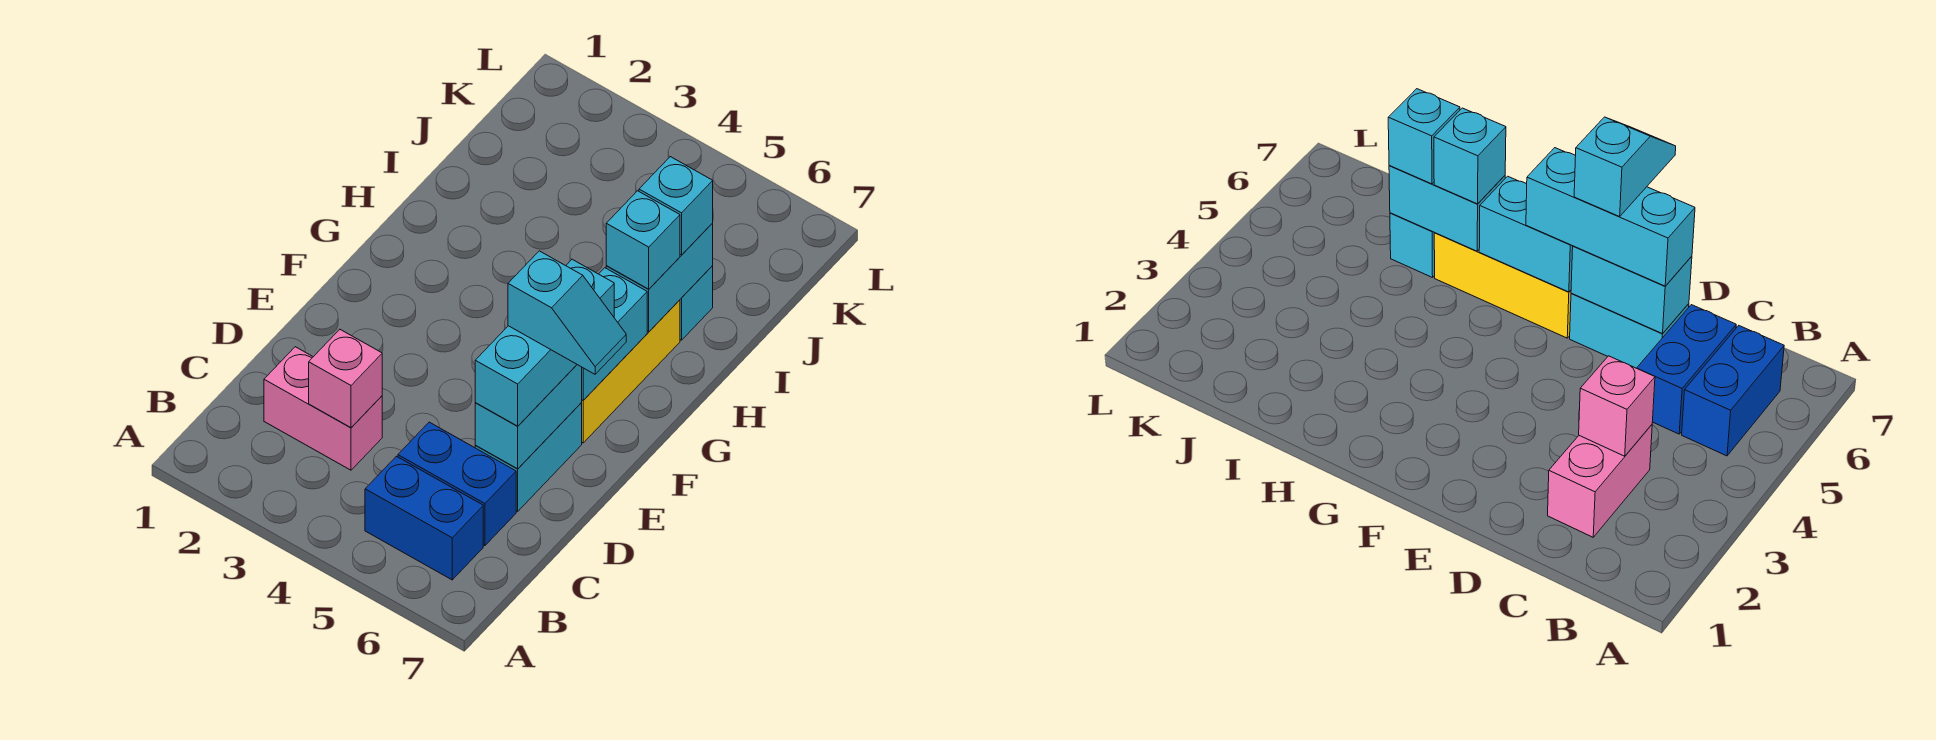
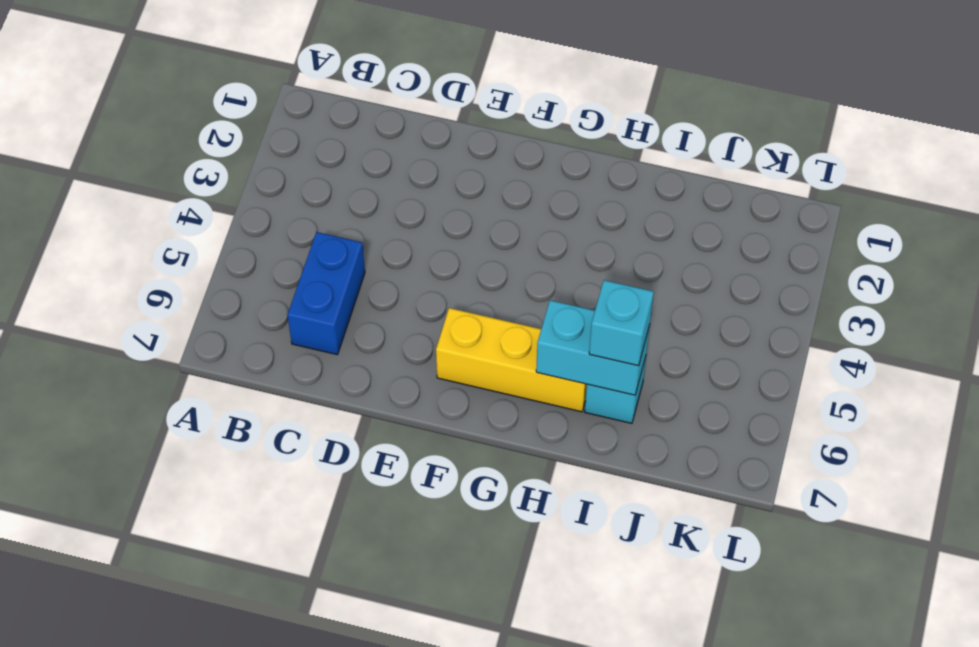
none -> blue 1x2 brick [365,456,483,580]
none -> pink 1x2 brick [264,347,382,470]
none -> cyan 1x2 brick [475,402,582,511]

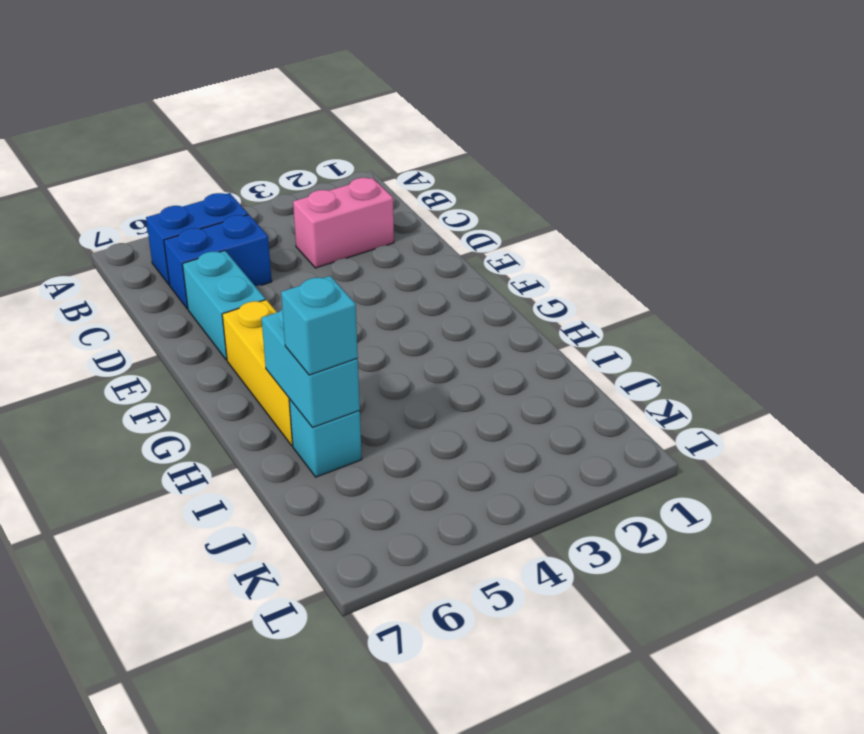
none -> pink 1x1 brick [309,329,382,427]
none -> cyan 1x2 brick [475,365,582,469]
none -> cyan 1x2 brick [582,268,647,400]

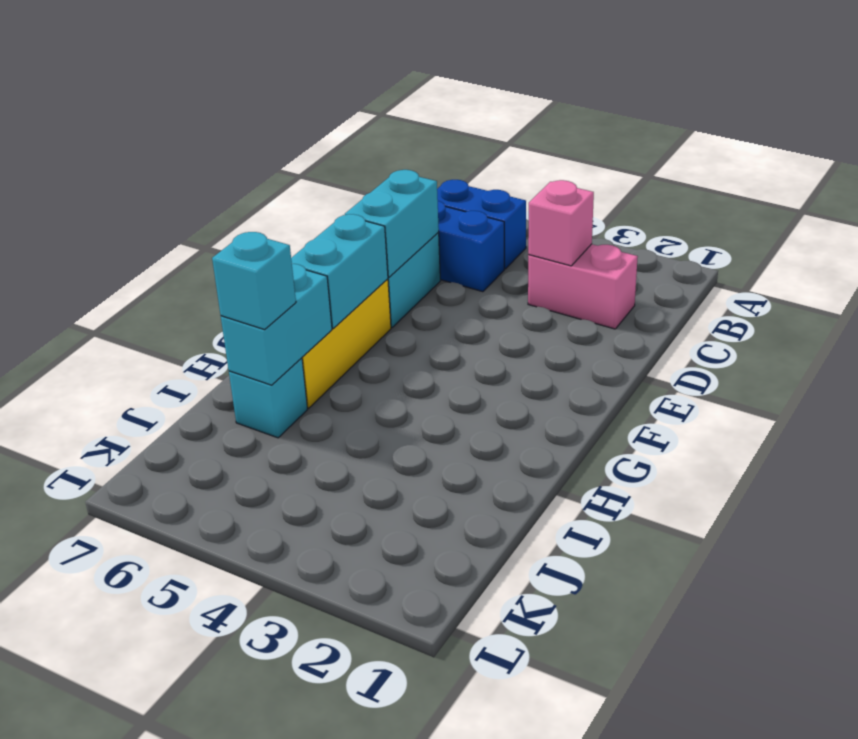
none -> cyan 1x3 brick [475,259,614,426]
none -> cyan 1x1 brick [606,191,680,289]
none -> cyan 1x2 slope [508,251,626,374]

